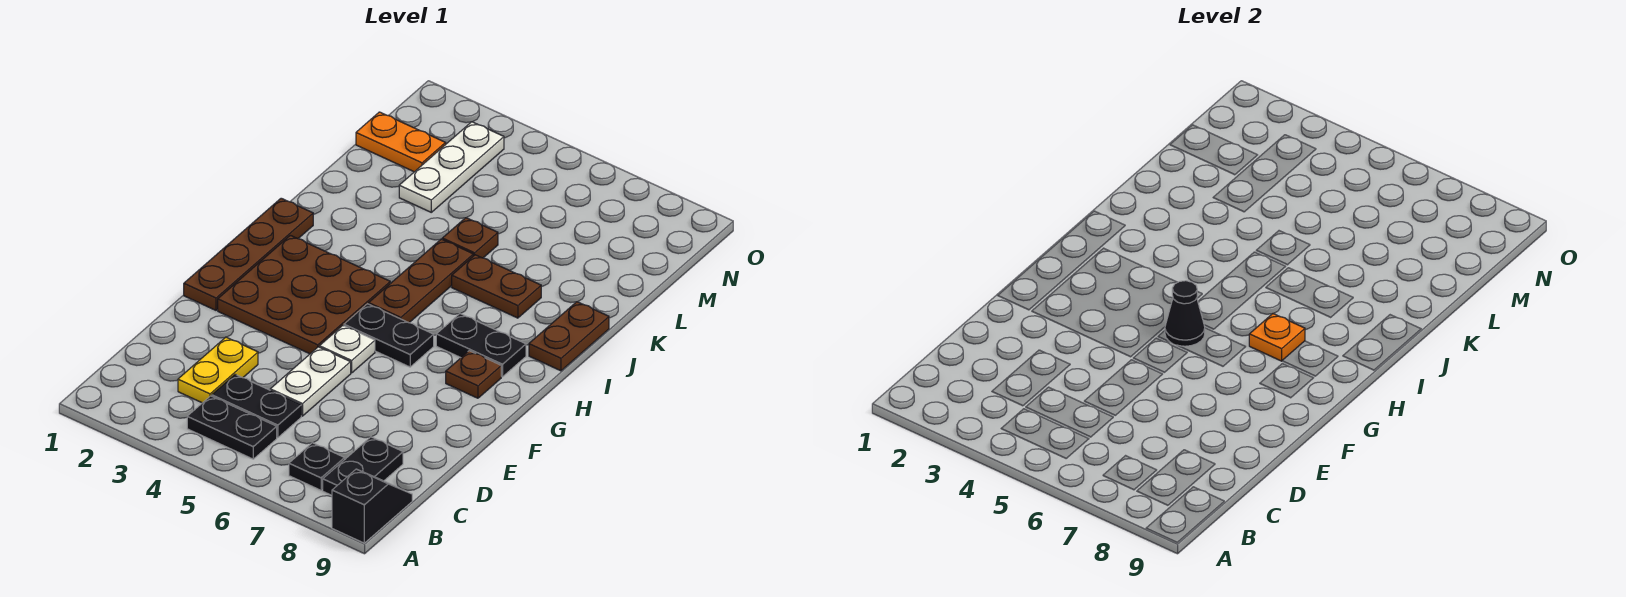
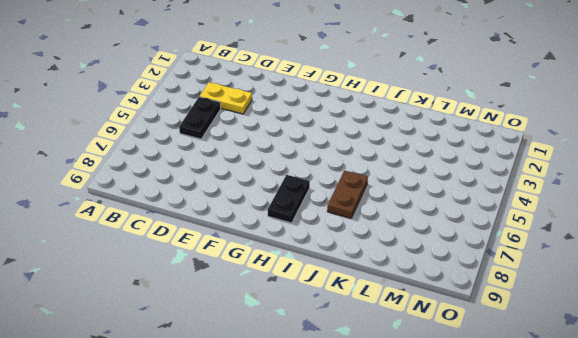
none -> black 1x2 slope [332,469,412,543]
none -> black 1x2 plate [187,396,277,459]
none -> black 1x1 plate [289,443,345,490]

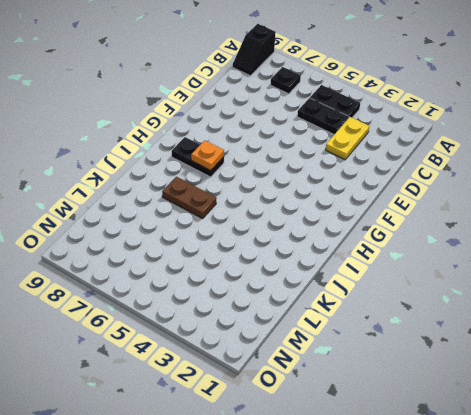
none -> black 1x2 plate [323,437,403,495]
none -> white 1x2 plate [270,347,351,416]
none -> brown 1x4 plate [184,198,313,310]

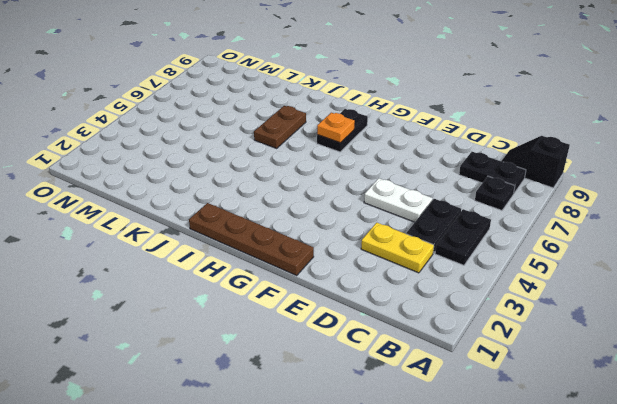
none -> brown 3x3 plate [218,235,390,354]
none -> white 1x1 plate [319,326,375,373]
none -> black 1x2 plate [344,304,434,367]

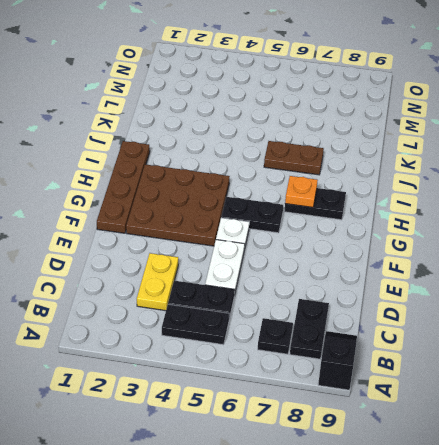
none -> brown 1x1 plate [446,351,501,398]
none -> brown 1x3 plate [369,239,473,323]
none -> brown 1x2 plate [529,302,609,371]

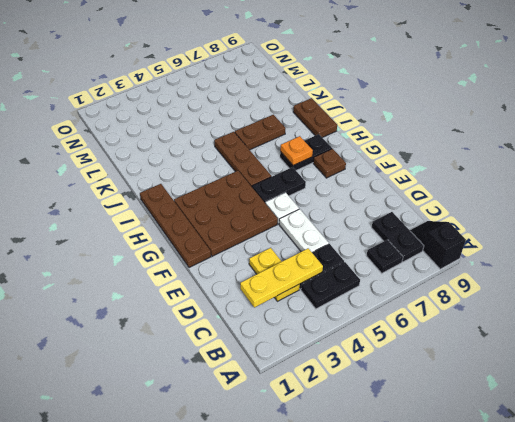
yellow 1x3 plate [240,249,323,307] -> none
none -> brown 1x1 plate [442,218,498,258]
none -> white 1x3 plate [399,122,504,212]
none -> orange 1x2 plate [356,112,446,172]

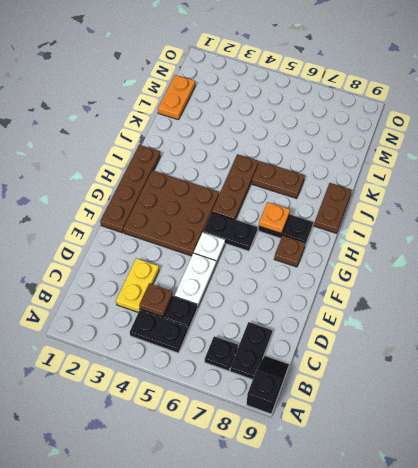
brown 1x1 plate [139,283,173,317] -> brown 1x1 plate moved to [442,218,498,258]
orange 1x2 plate [158,75,195,120] -> orange 1x2 plate turned to [356,112,446,172]
none -> white 1x3 plate [399,122,504,212]
none -> black 1x1 cone [1165,281,1205,346]

